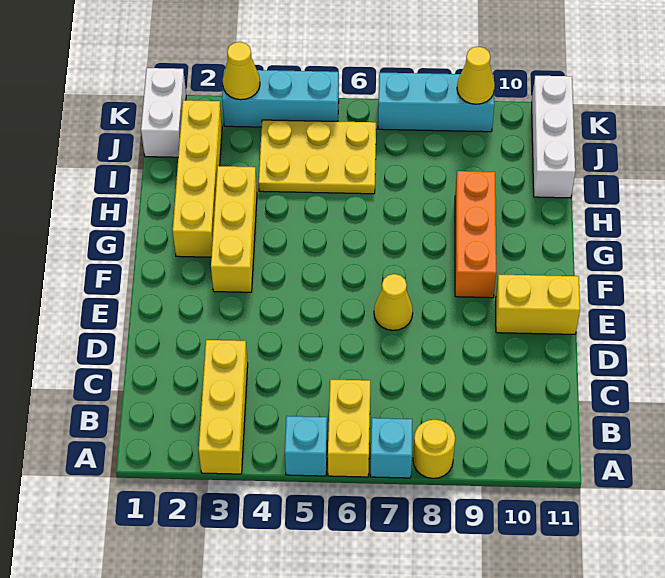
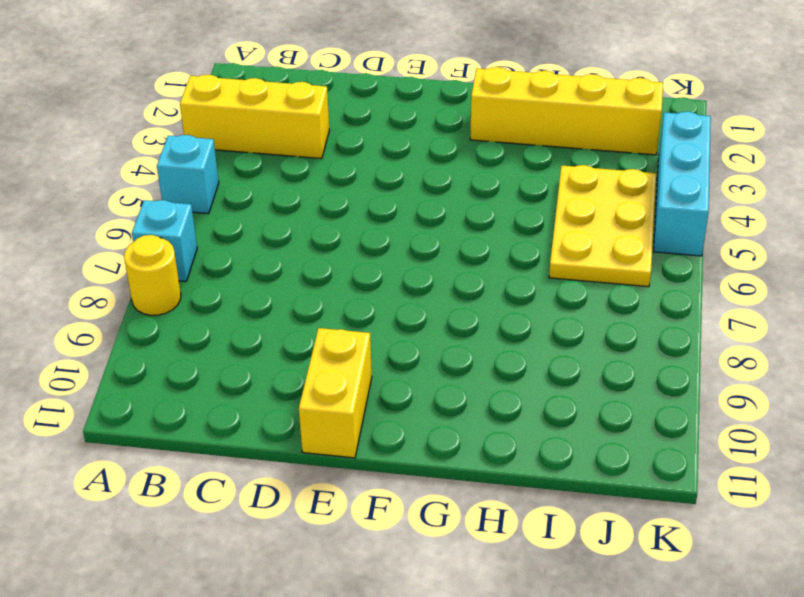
none -> yellow 1x2 brick [328,380,370,477]
none -> yellow 1x1 cone [374,274,413,330]
none -> yellow 1x3 brick [211,166,257,292]

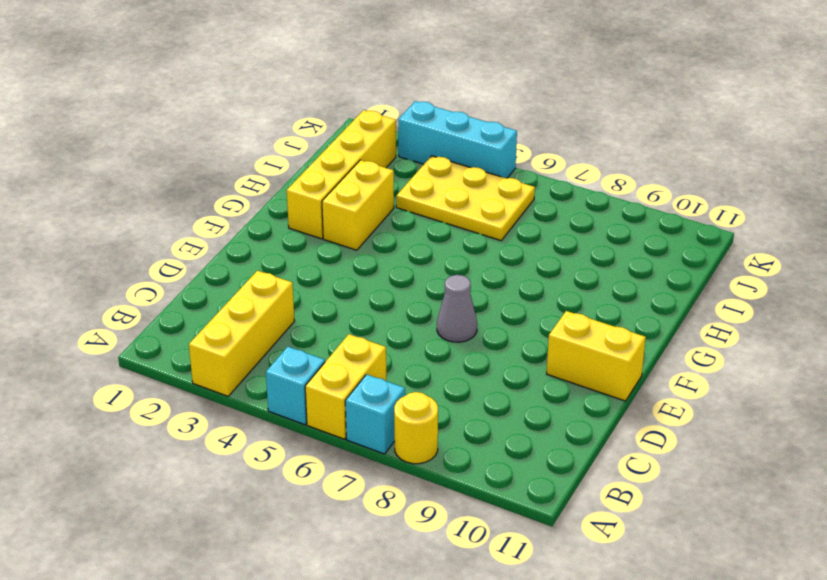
grey 1x1 cone [437,275,477,342] -> yellow 1x1 cone [374,274,413,330]
yellow 1x2 brick [322,160,394,250] -> yellow 1x3 brick [211,166,257,292]
none -> orange 1x3 brick [455,171,496,298]
none -> white 1x3 brick [532,76,575,198]
none -> white 1x2 brick [141,68,186,157]

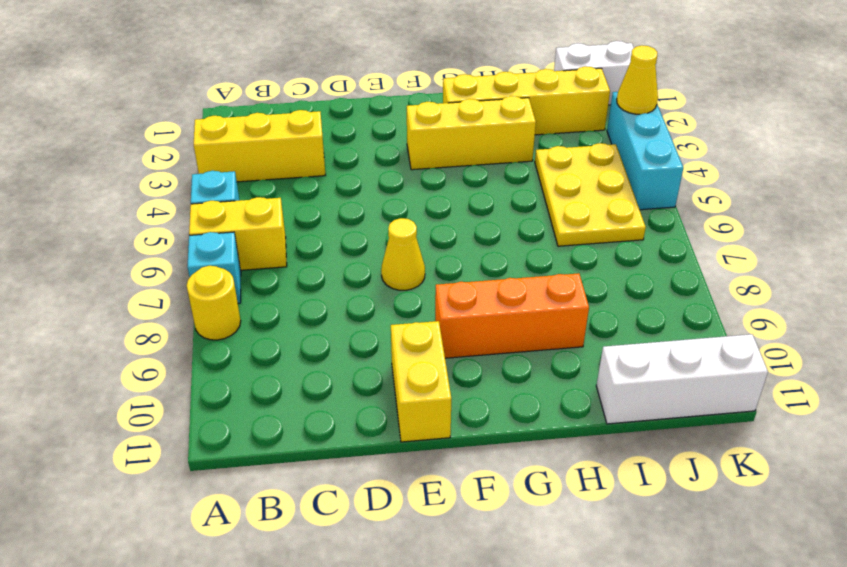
none -> cyan 1x3 brick [378,73,494,132]
none -> yellow 1x1 cone [457,47,495,104]

